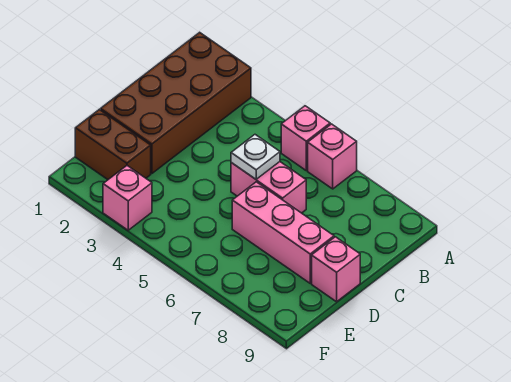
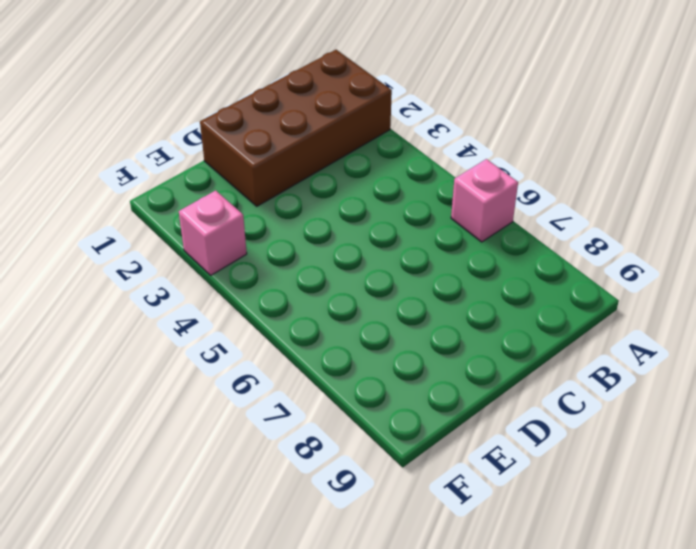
none -> pink 1x1 brick [281,106,330,171]
none -> pink 1x2 brick [231,162,306,213]

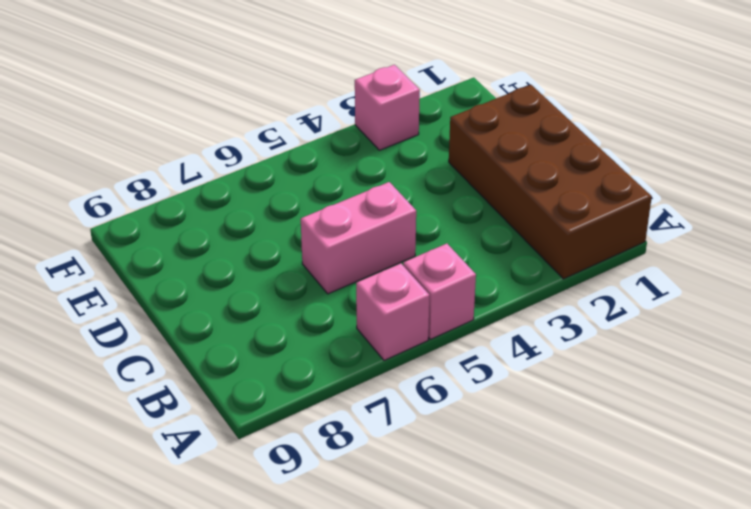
none -> pink 1x3 brick [232,182,334,283]
none -> pink 1x1 brick [312,237,360,302]

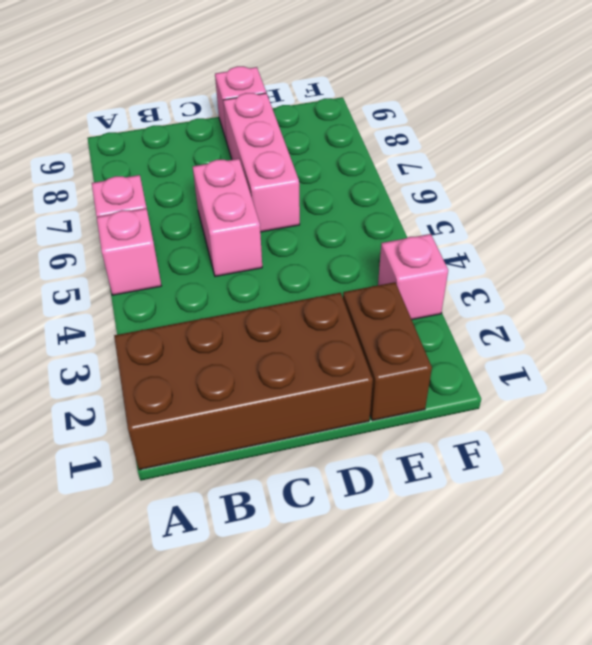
none -> white 1x1 plate [231,135,280,179]

